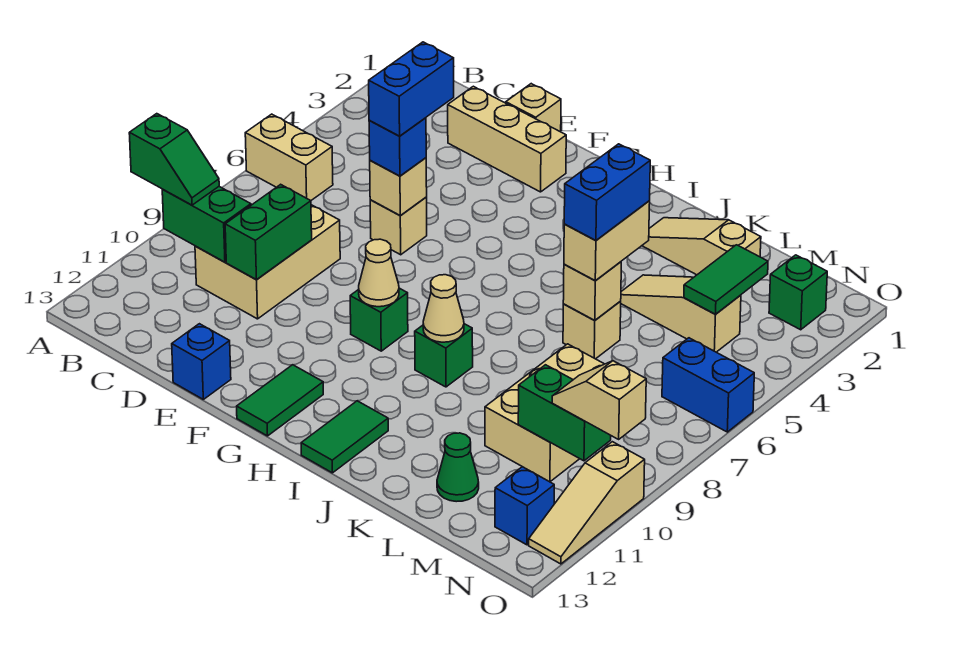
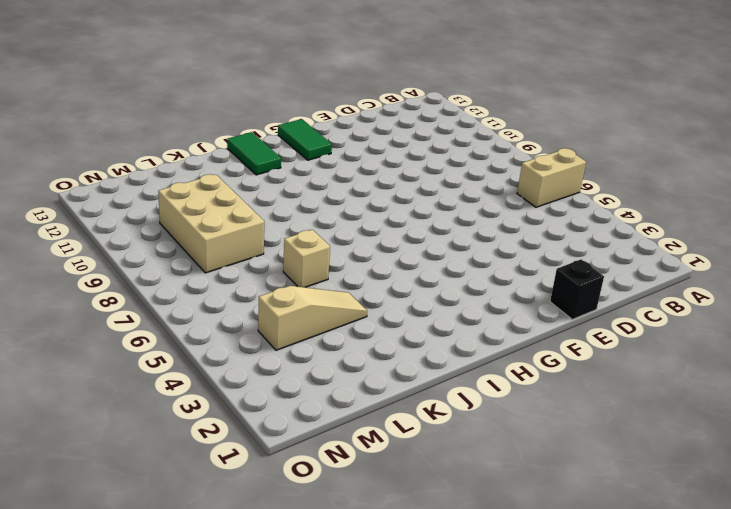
black 1x1 brick [550,259,604,319] -> tan 1x1 brick [506,84,561,132]
none -> tan 2x3 brick [195,205,340,319]
none -> tan 1x3 brick [448,86,566,192]
none -> tan 1x1 brick [370,197,427,255]
none -> blue 1x1 brick [172,324,231,399]

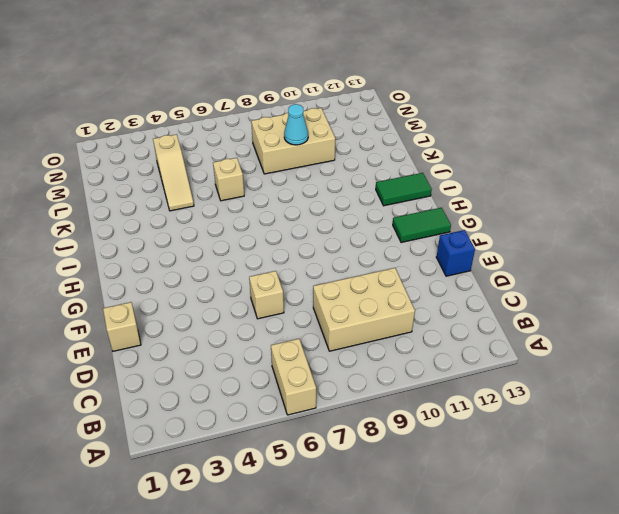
cyan 1x1 cone [284,104,308,145] -> none
none -> tan 1x3 brick [448,86,566,192]
none -> green 1x1 brick [350,288,408,351]
none -> green 1x1 brick [415,324,473,387]
none -> tan 1x3 slope [642,218,761,275]

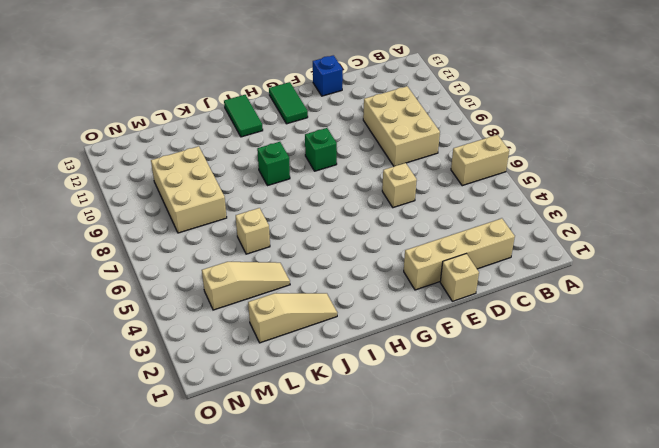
tan 1x4 brick [404,218,515,290] -> tan 1x3 brick [448,86,566,192]
none -> green 1x1 cone [437,433,479,502]
none -> green 1x1 brick [769,255,827,330]
none -> blue 1x2 brick [662,338,754,432]
none -> blue 1x1 brick [495,467,554,545]

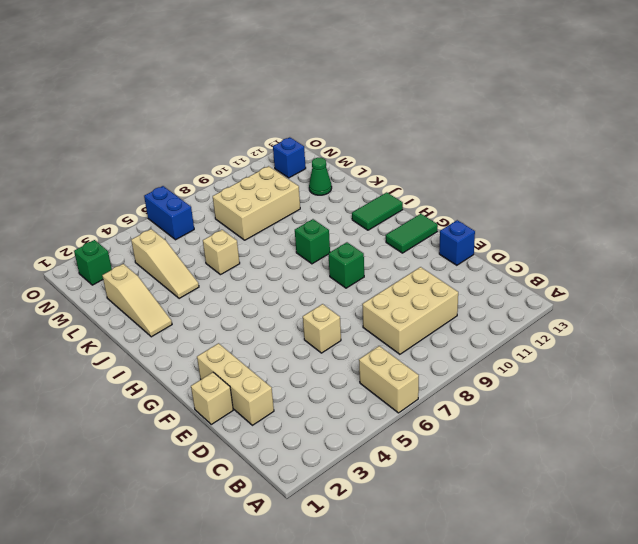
none -> tan 1x3 slope [529,442,645,564]
none -> green 1x2 brick [162,187,251,262]
none -> green 1x2 brick [225,184,312,280]
none -> tan 1x1 brick [370,158,427,216]

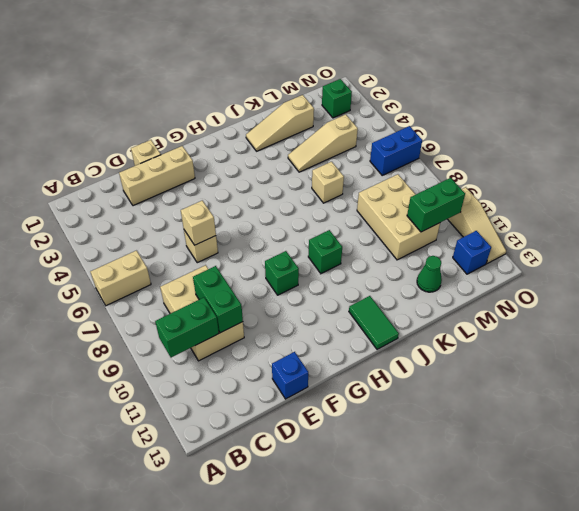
none -> green 1x2 tile [237,365,323,436]
none -> tan 1x1 cone [359,239,399,307]
none -> tan 1x1 cone [423,275,464,342]
none -> tan 1x1 brick [563,262,621,320]

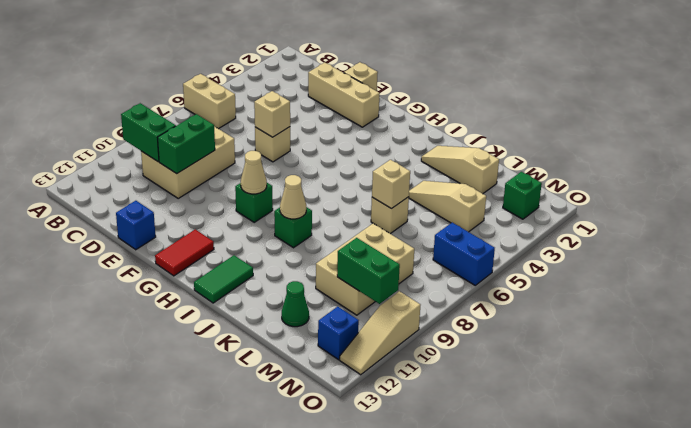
red 1x2 tile [155,229,214,276] -> green 1x2 tile [237,365,323,436]
none -> green 1x2 tile [684,245,768,314]
none -> green 1x2 slope [129,114,219,205]
none -> blue 1x1 brick [369,118,426,176]
none -> tan 1x2 brick [564,201,650,281]

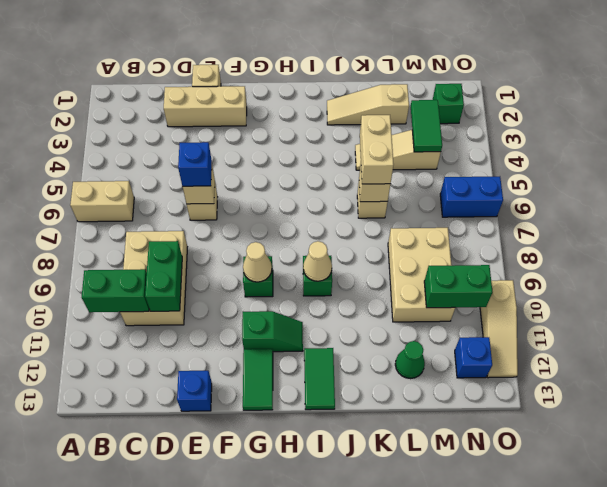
green 1x2 slope [242,311,303,352] -> green 1x2 slope moved to [129,114,219,205]
none -> tan 1x2 slope [552,361,646,439]
none -> blue 1x2 brick [369,42,454,136]
none -> blue 1x2 brick [564,144,650,241]

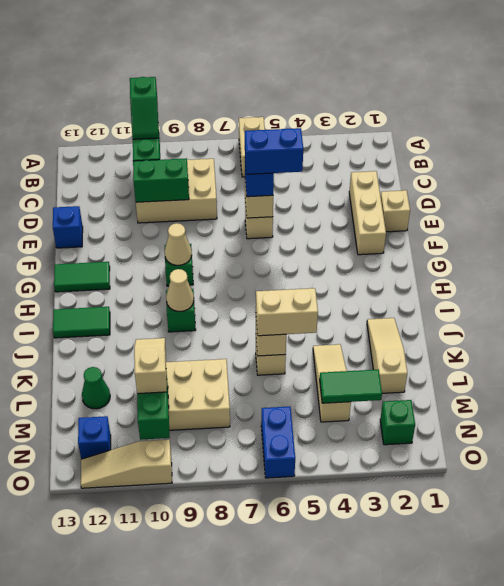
tan 1x2 slope [134,338,167,394] -> tan 1x2 slope moved to [552,361,646,439]
none -> blue 1x2 brick [564,144,650,241]

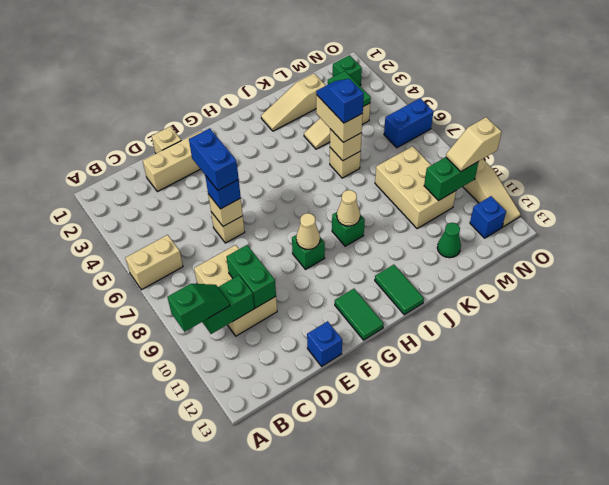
blue 1x2 slope [316,79,364,123] -> blue 1x2 brick [564,144,650,241]

